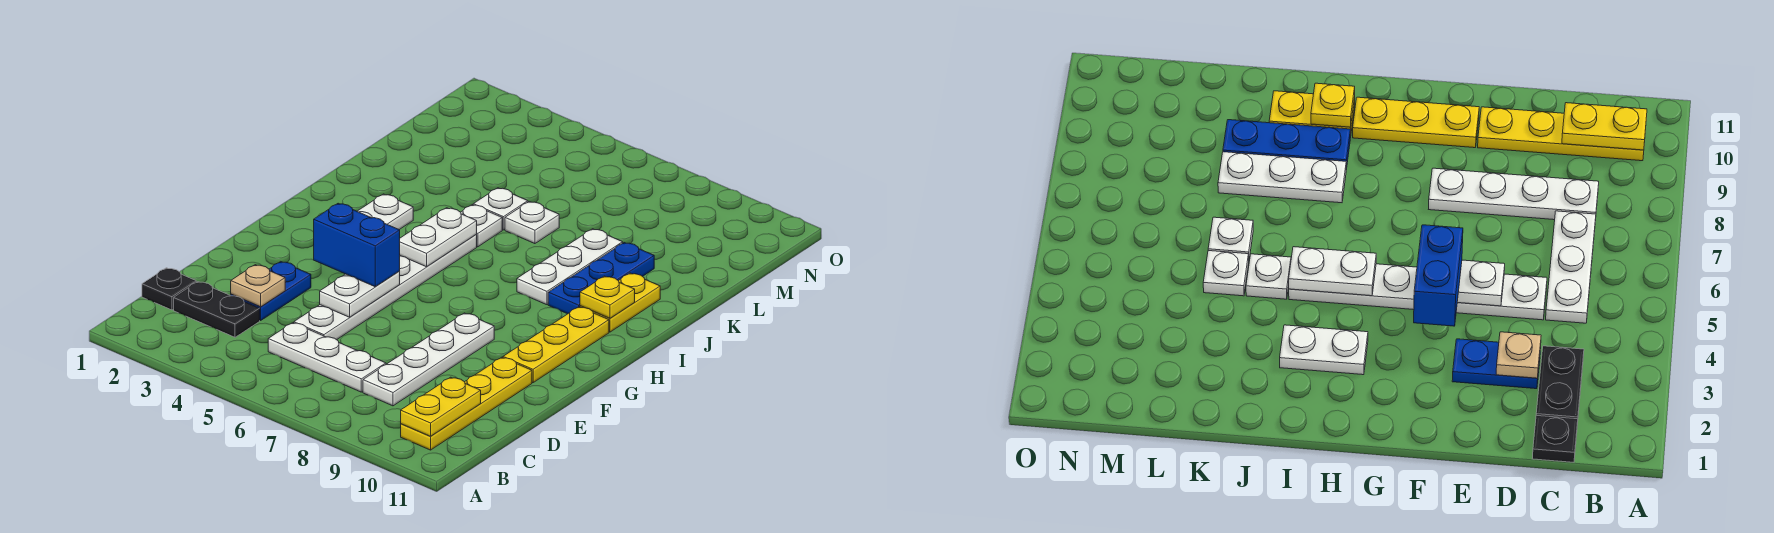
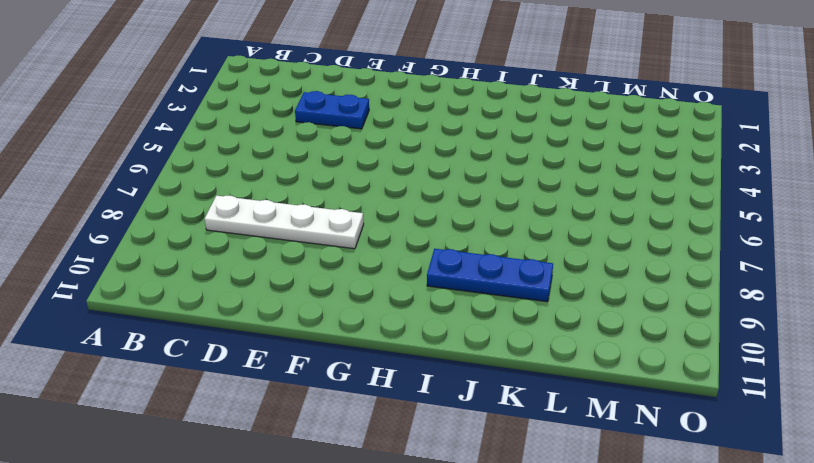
none -> yellow 1x4 plate [401,357,532,450]
none -> black 1x1 plate [142,268,196,310]
none -> black 1x2 plate [174,282,260,337]

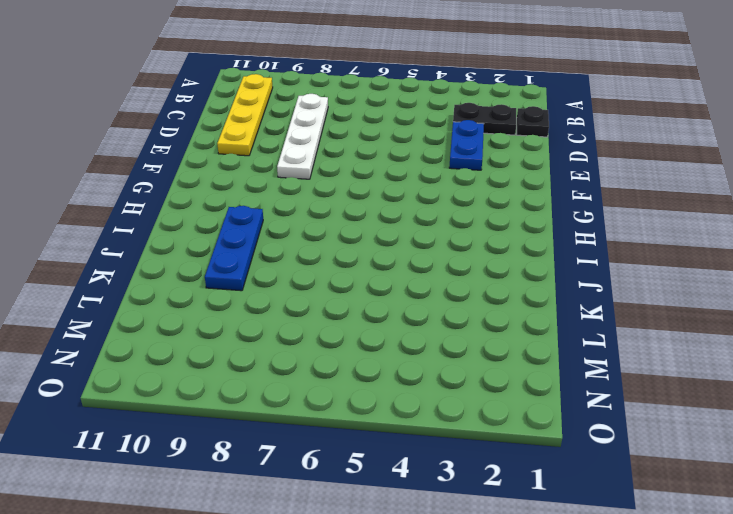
none -> white 1x3 plate [268,323,386,392]
none -> white 1x6 plate [294,235,477,340]
none -> yellow 1x3 plate [503,307,609,383]

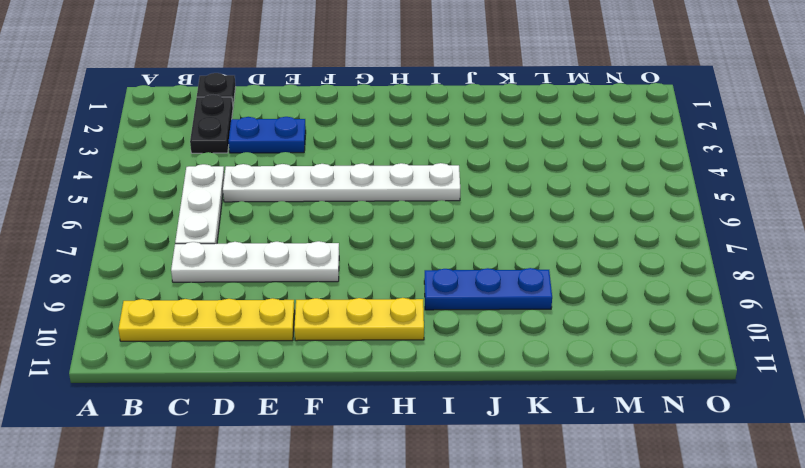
none -> white 1x2 plate [357,194,413,230]
none -> white 1x3 plate [517,229,623,305]
none -> yellow 1x2 plate [580,273,660,332]

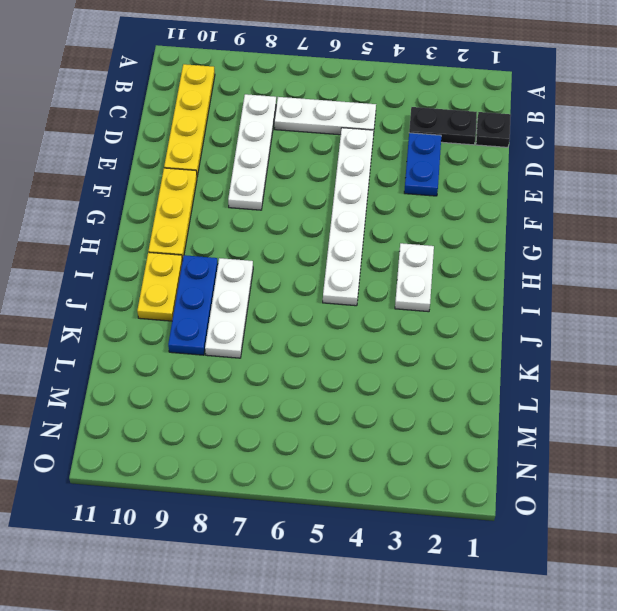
none -> white 1x1 plate [461,205,502,247]
none -> white 1x1 plate [473,188,528,230]
none -> white 1x1 plate [505,202,559,244]

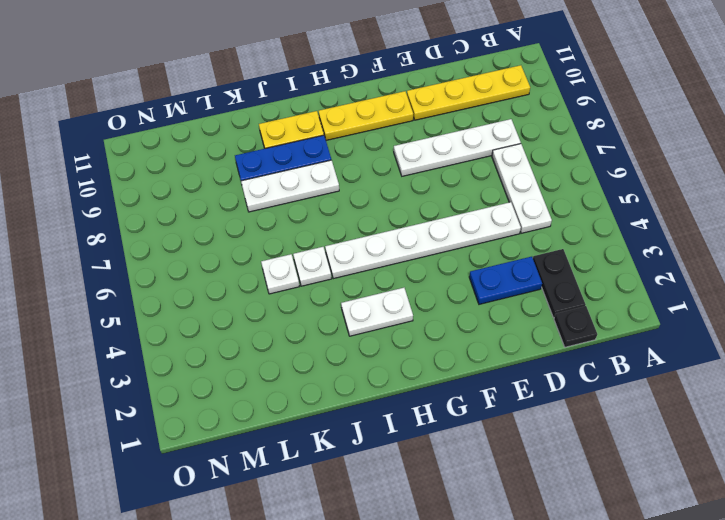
none -> white 1x1 plate [505,202,559,244]
none -> yellow 1x2 plate [401,377,481,436]
none -> tan 1x1 plate [231,265,285,307]

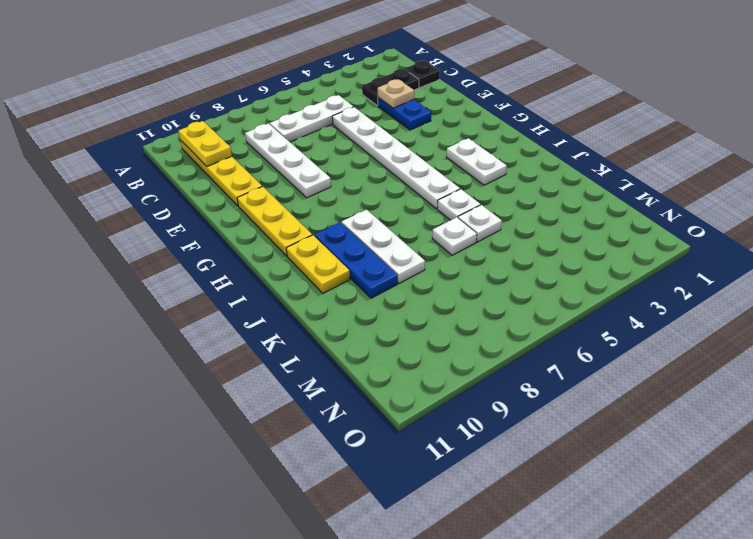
none -> white 1x2 plate [320,271,400,317]
none -> white 1x2 plate [400,208,477,267]
none -> yellow 1x1 plate [580,276,635,318]

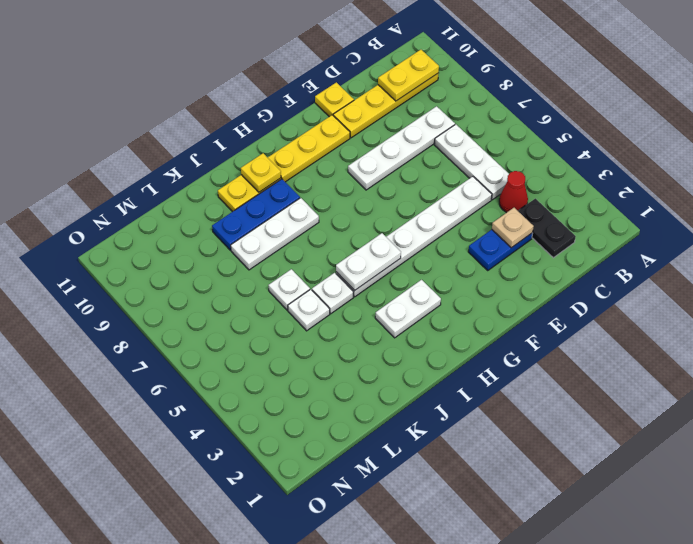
red 1x1 cone [499,171,528,213] -> none
yellow 1x1 plate [315,82,354,117] -> none
none -> black 1x1 plate [142,268,196,310]
none -> white 1x2 plate [320,271,400,317]
none -> blue 1x2 brick [314,203,400,287]

